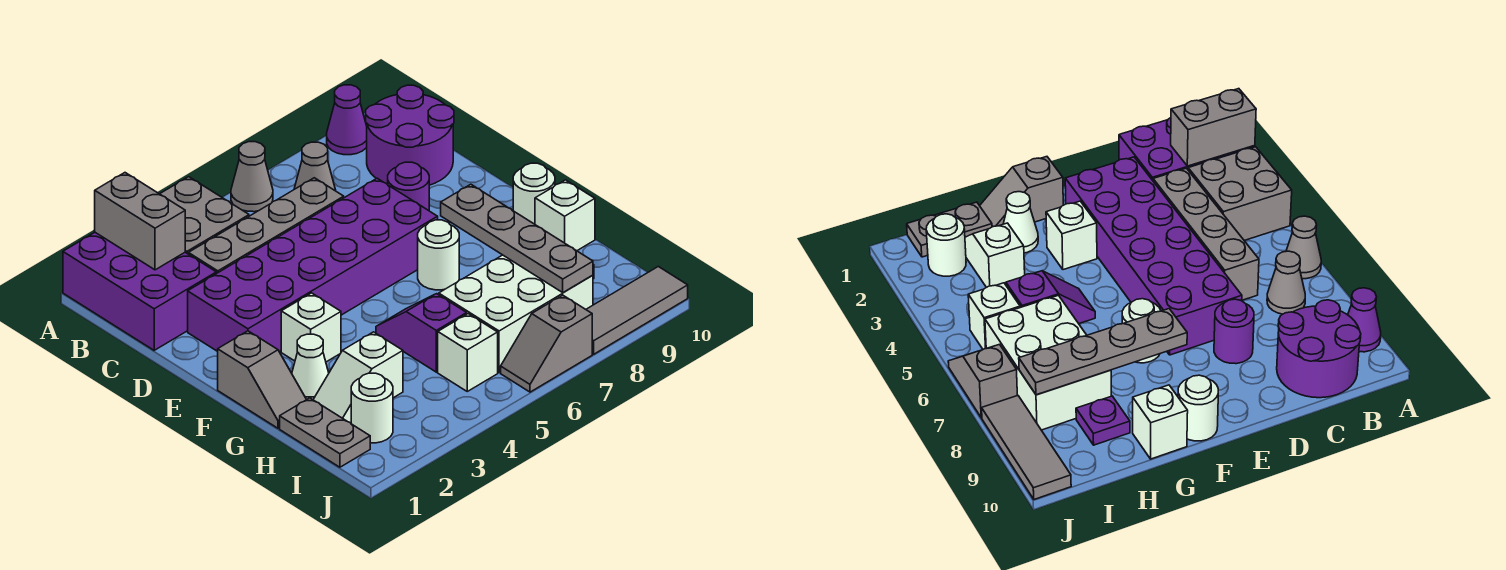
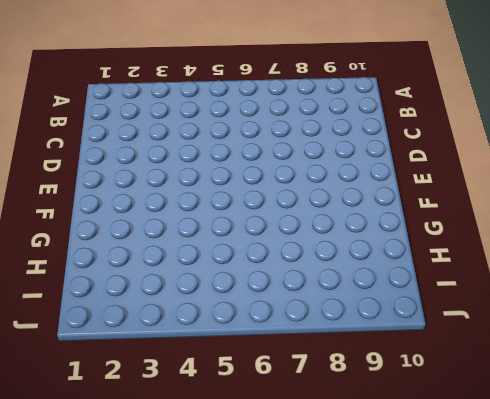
none -> purple 2x3 brick [63,233,216,350]
none -> grey 2x2 brick [160,177,249,254]
none -> grey 1x1 cone [231,142,273,212]

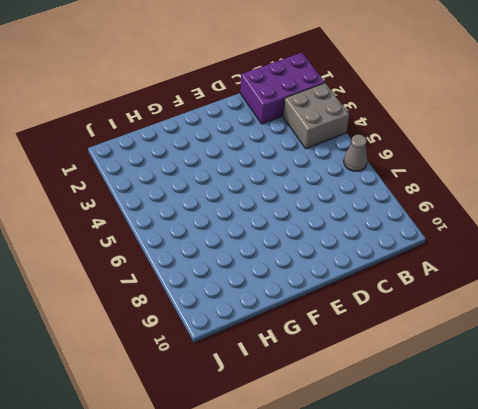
none -> purple 1x1 cone [327,85,367,155]
none -> grey 1x1 cone [294,142,336,191]
none -> purple 2x2 round brick [366,85,454,185]

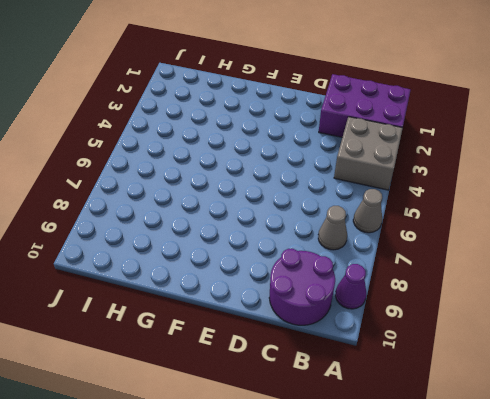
none -> grey 1x4 brick [188,178,344,274]
none -> purple 2x6 brick [188,178,438,352]
none -> purple 1x1 round brick [387,162,429,211]

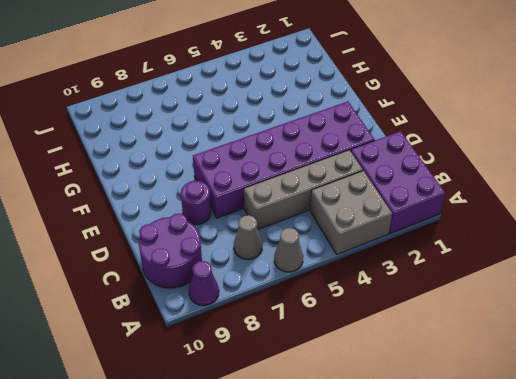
none -> grey 1x2 slope [218,331,306,428]
none -> white 1x1 brick [281,293,341,362]
none -> white 1x1 round brick [418,220,459,290]

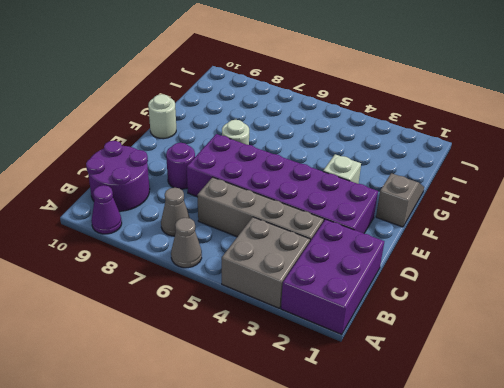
none -> white 1x1 cone [292,334,329,400]
none -> purple 1x2 slope [376,294,467,372]
none -> white 1x1 brick [535,180,595,251]

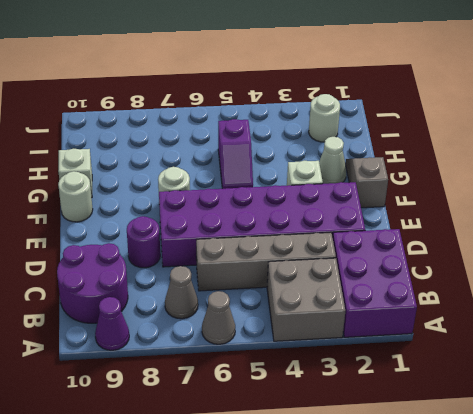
none -> grey 1x2 plate [280,398,370,467]
none -> white 1x2 slope [313,332,403,423]
none -> white 2x3 brick [439,255,593,373]

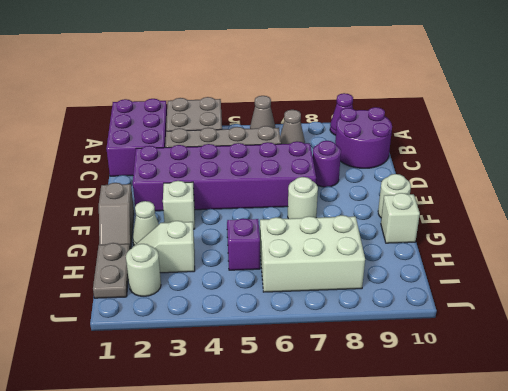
none -> purple 1x1 plate [1076,396,1130,445]
none -> white 1x1 brick [438,314,498,391]
none -> grey 1x2 slope [501,295,592,392]

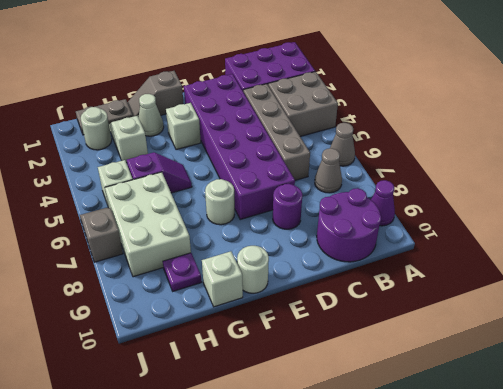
none -> grey 1x3 tile [586,267,688,354]
none -> grey 1x2 brick [95,173,185,270]
none -> grey 1x4 plate [441,184,593,292]

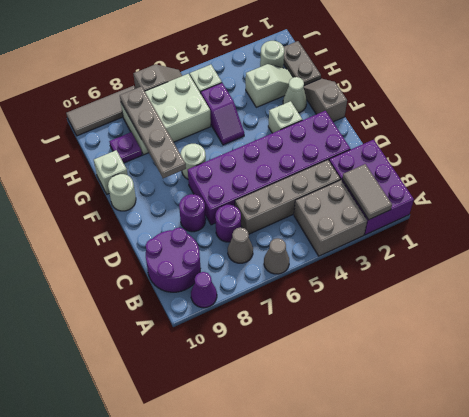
grey 1x2 tile [342,164,392,220] -> grey 1x2 brick [95,173,185,270]
purple 1x1 round brick [215,205,241,242] -> none

